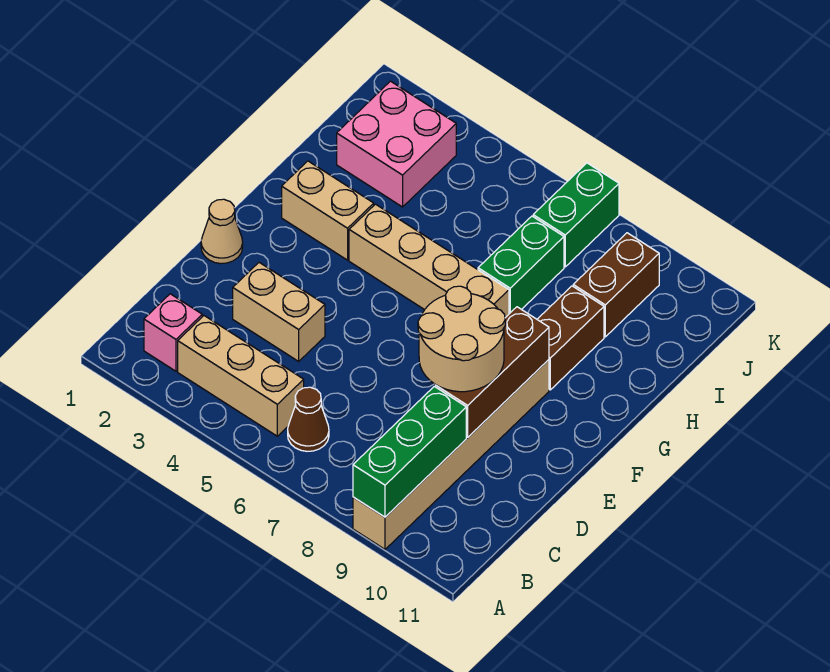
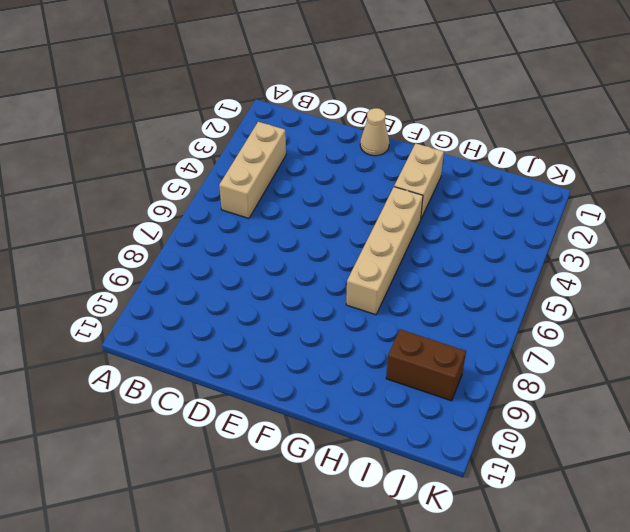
none -> tan 1x6 brick [353,360,549,549]
none -> pink 1x1 brick [144,294,202,371]
none -> brown 1x1 cone [288,387,329,451]

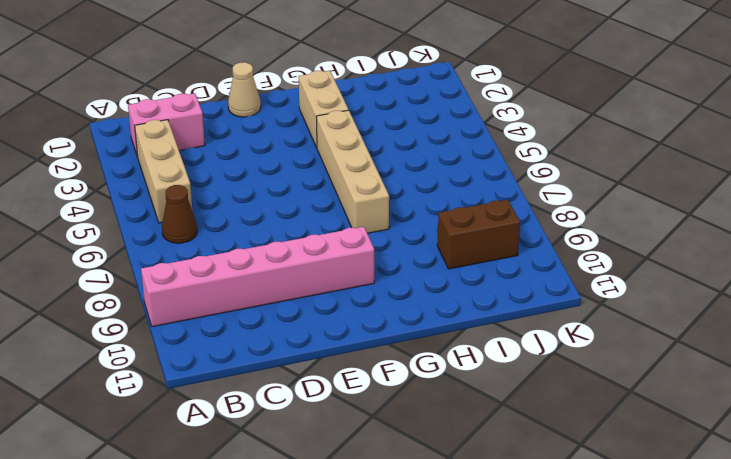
pink 1x6 brick [141,227,374,327] -> tan 1x6 brick [353,360,549,549]
pink 1x2 brick [128,93,205,157] -> pink 1x1 brick [144,294,202,371]
none -> tan 1x2 brick [233,263,325,361]
none -> brown 1x2 brick [537,286,604,390]
none -> green 1x2 brick [478,216,564,314]

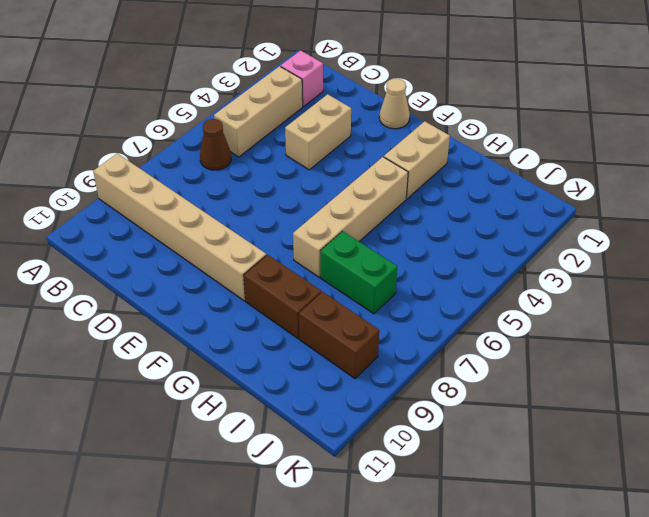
none -> pink 2x2 brick [337,81,456,207]
none -> green 1x2 brick [533,163,619,267]
none -> green 1x3 brick [353,386,466,517]

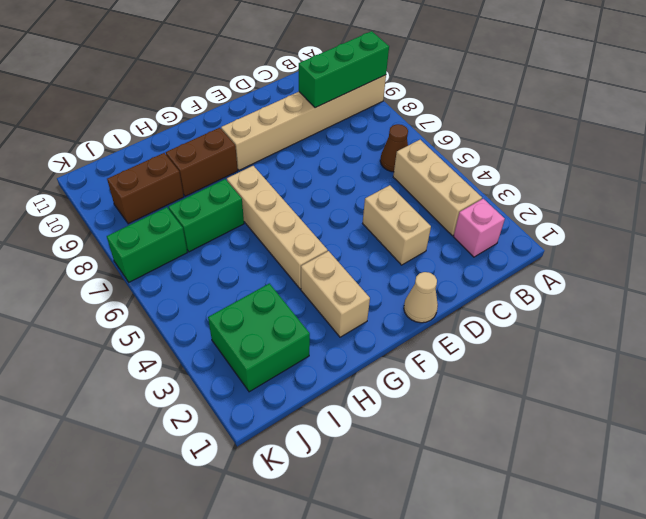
green 2x2 brick [208,283,310,392] -> pink 2x2 brick [337,81,456,207]
none -> brown 1x3 brick [436,307,549,437]
none -> tan 2x2 round brick [418,286,505,392]

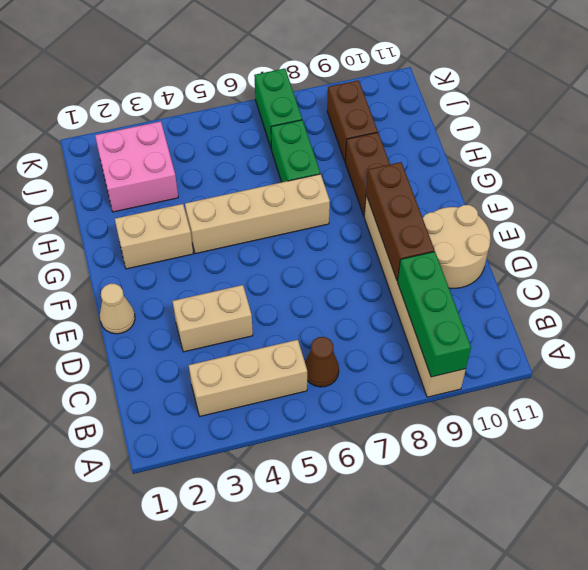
tan 2x2 round brick [423,205,491,289] -> tan 2x2 round brick moved to [418,286,505,392]
none -> pink 1x1 brick [144,294,202,371]

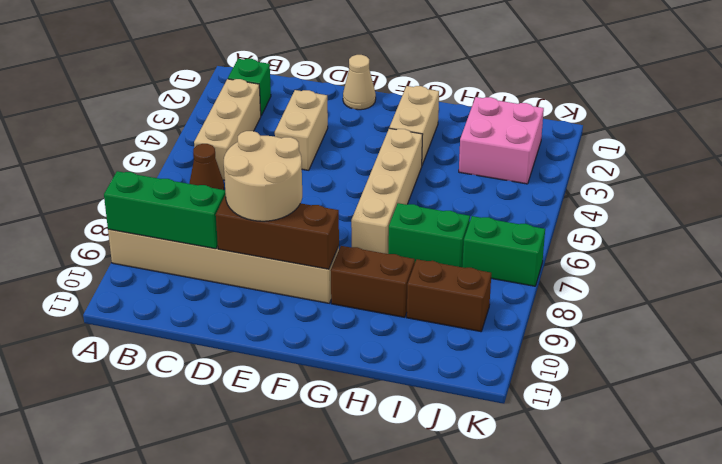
green 1x1 brick [228,59,271,115] -> pink 1x1 brick [144,294,202,371]

